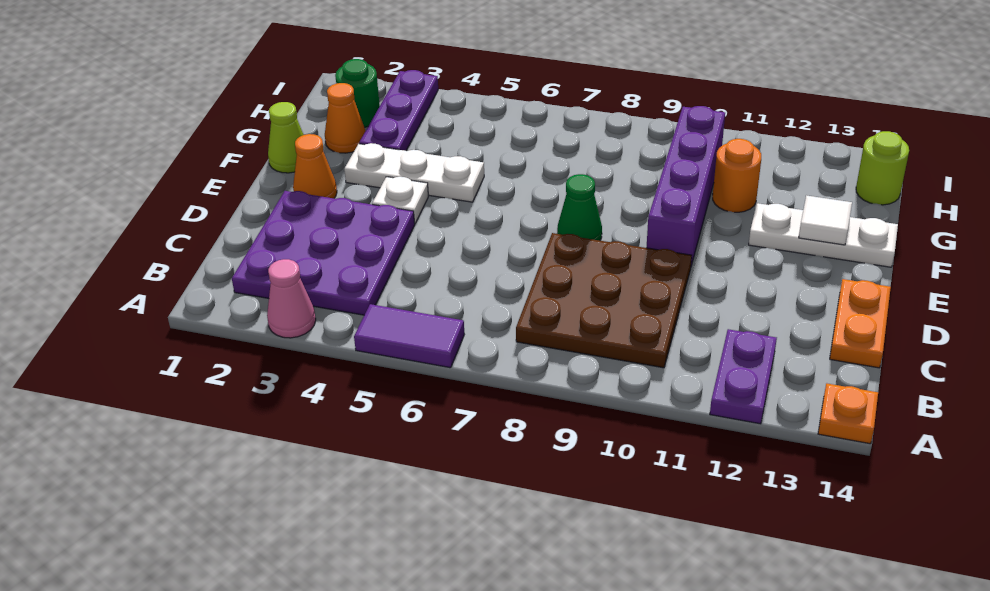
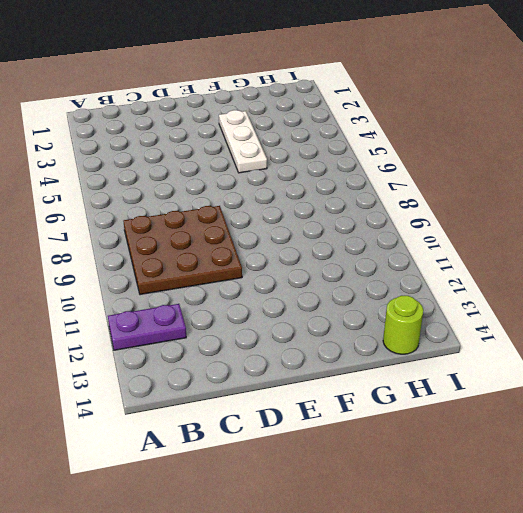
none -> pink 1x1 cone [267,259,316,338]
none -> purple 1x2 tile [354,304,464,368]
none -> orange 1x1 plate [818,384,878,444]

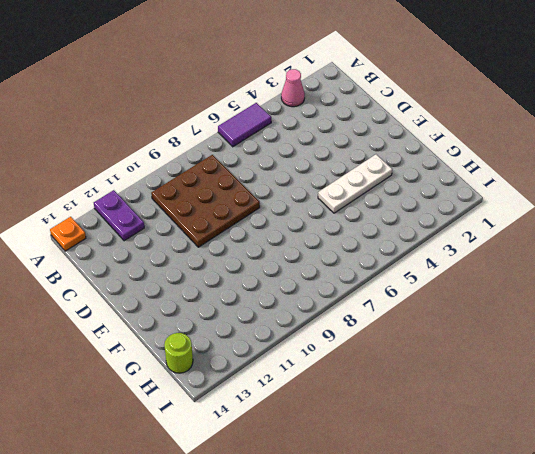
none -> purple 3x3 plate [232,191,415,315]
none -> orange 1x2 plate [830,279,891,368]
none -> orange 1x1 cone [293,134,337,198]

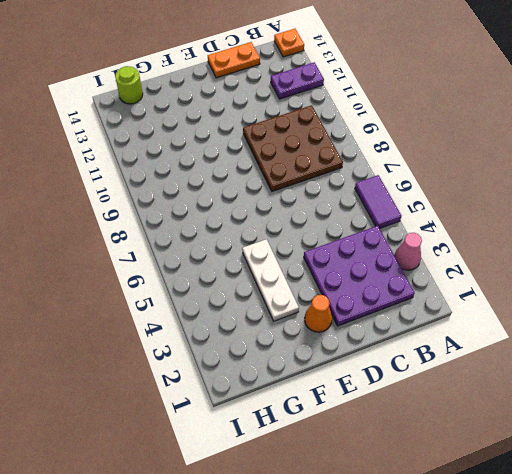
none -> white 1x1 plate [372,177,428,223]
none -> green 1x1 cone [557,174,602,241]
none -> purple 1x4 brick [646,106,725,266]

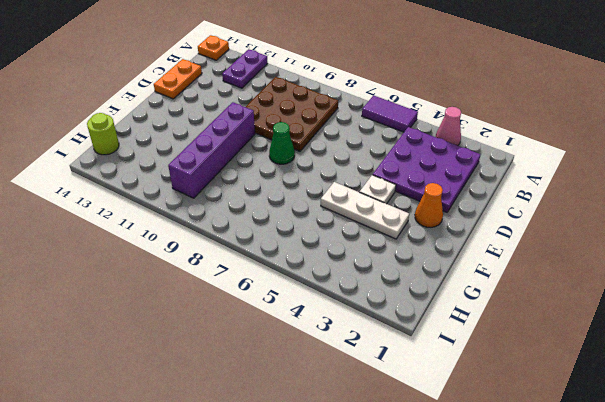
none -> lime 1x1 cone [268,102,303,173]
none -> white 1x3 plate [749,203,898,267]
none -> orange 1x1 cone [325,83,365,153]

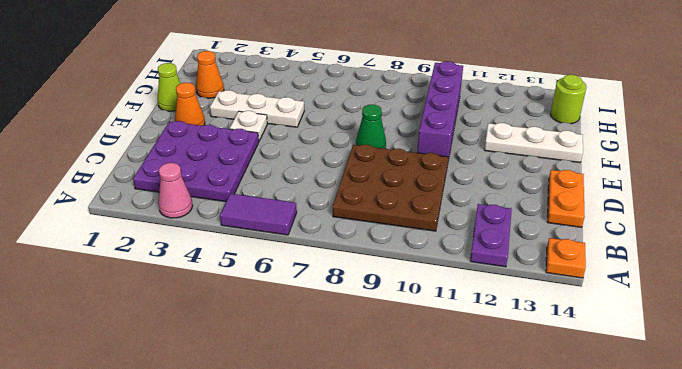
none -> purple 1x3 plate [359,70,438,151]
none -> orange 1x1 round brick [713,139,761,212]
none -> green 1x1 round brick [335,59,380,127]

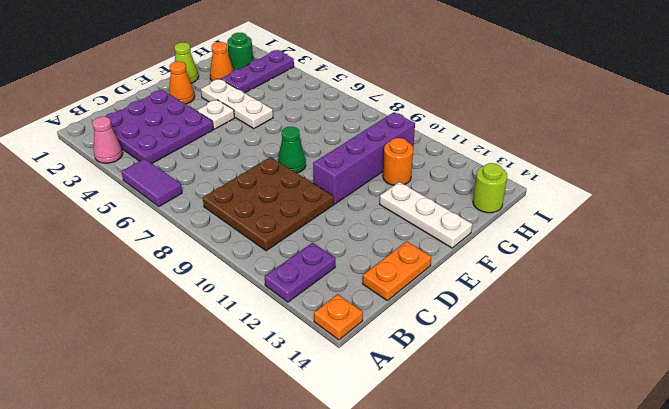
none -> white 1x1 tile [799,195,852,245]

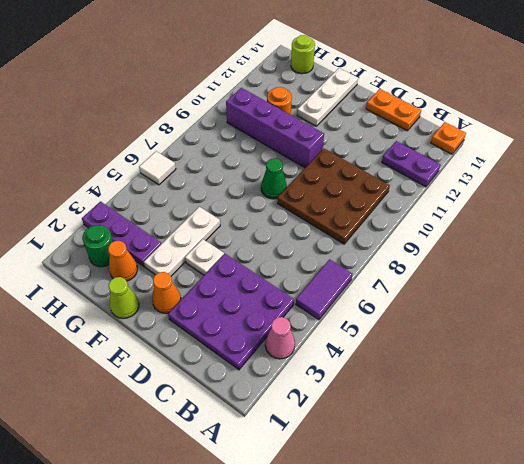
white 1x1 tile [139,151,176,185] -> white 1x1 tile moved to [799,195,852,245]

